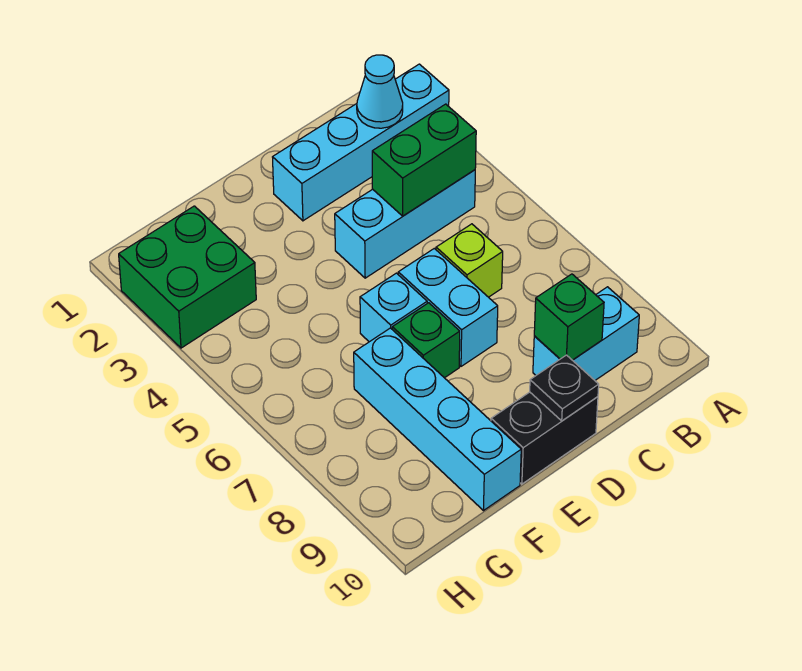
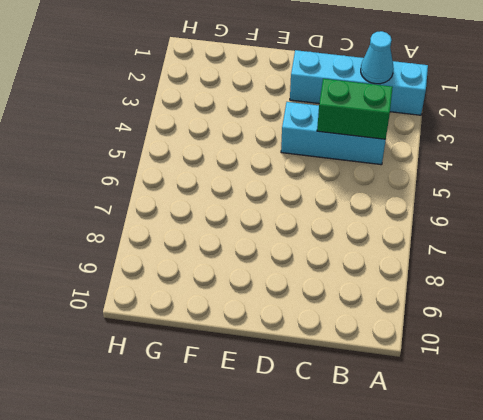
none -> cyan 1x2 brick [533,287,639,380]
none -> lime 1x1 brick [436,224,503,297]
none -> cyan 1x2 brick [398,248,498,366]

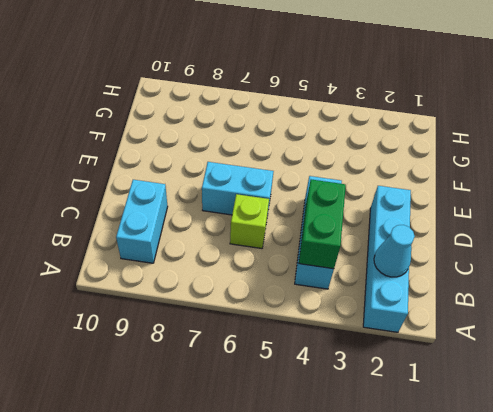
none -> black 1x2 brick [491,392,598,484]
none -> cyan 1x1 brick [360,273,427,342]
none -> green 1x1 brick [392,303,460,378]

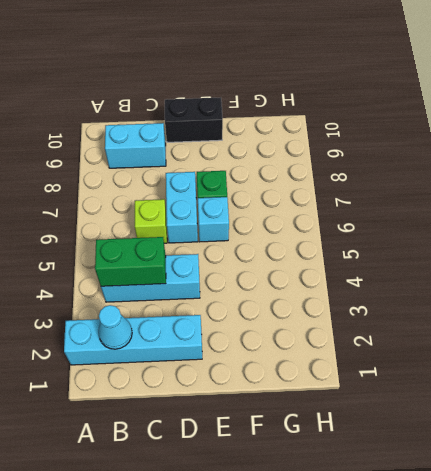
none -> cyan 1x4 brick [354,328,521,511]
none -> green 2x2 brick [119,206,256,348]
none -> green 1x1 brick [534,274,604,360]

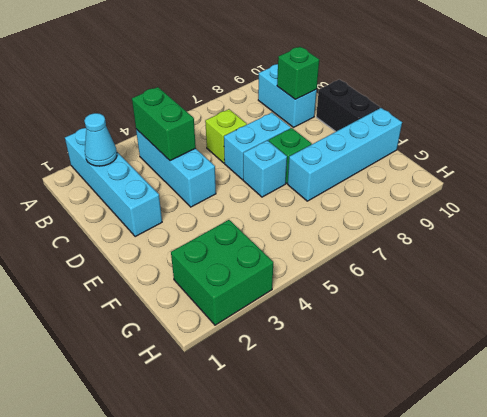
none -> black 1x1 plate [530,355,599,421]

